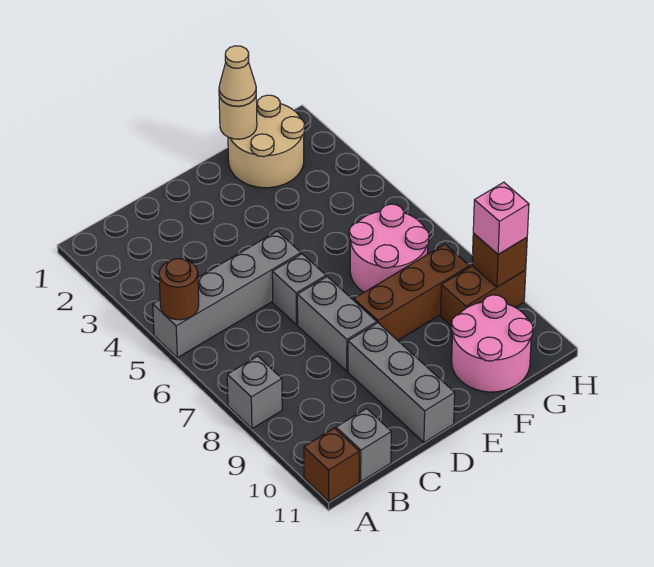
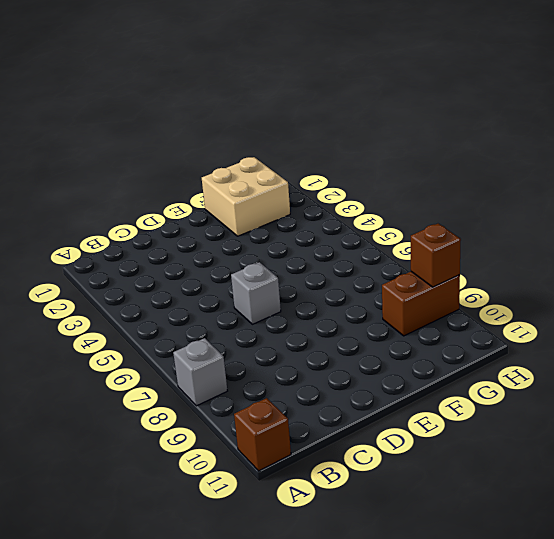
tan 2x2 brick [202,157,290,236] -> tan 2x2 round brick [228,95,305,188]
none -> grey 1x4 brick [153,231,301,358]
none -> grey 1x1 brick [336,409,391,482]
none -> grey 1x2 brick [297,277,377,371]

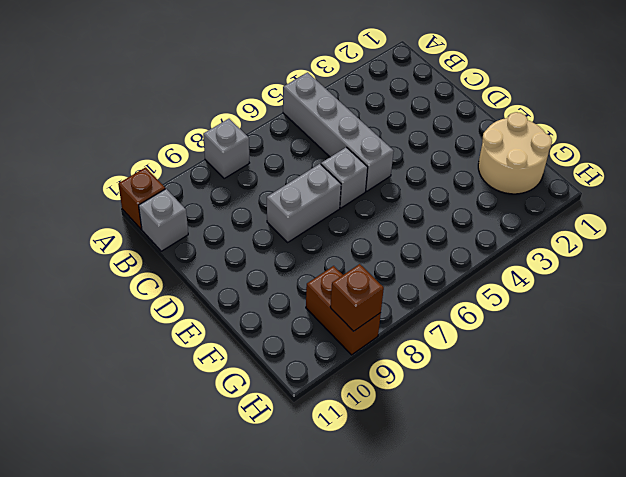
none -> grey 1x3 brick [348,323,455,442]
none -> brown 1x3 brick [354,244,469,340]
none -> pink 2x2 round brick [349,204,429,292]

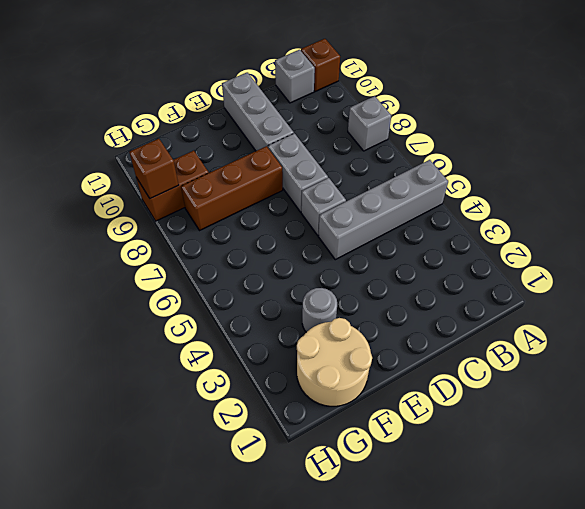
grey 1x1 round brick [302,288,337,332] -> none
none -> pink 2x2 round brick [349,204,429,292]
none -> pink 2x2 round brick [452,295,533,392]
none -> brown 1x1 round brick [159,259,199,320]

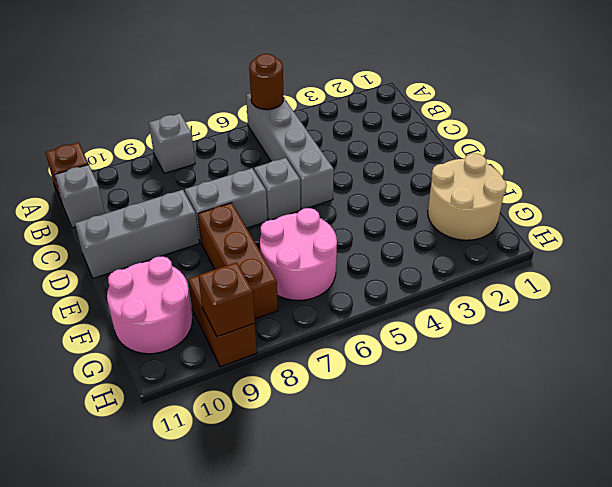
none -> tan 1x1 round brick [219,95,257,139]
none -> tan 1x1 cone [219,46,256,106]
none -> pink 1x1 brick [473,182,529,254]

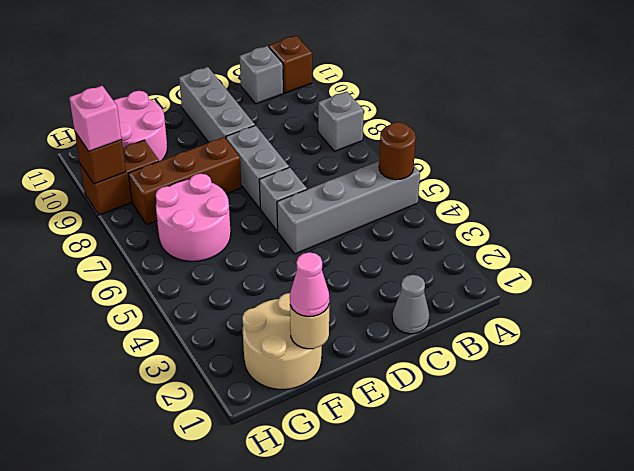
grey 1x1 cone [392,275,429,334] -> none
pink 1x1 cone [290,252,329,316] -> tan 1x1 cone [219,46,256,106]

